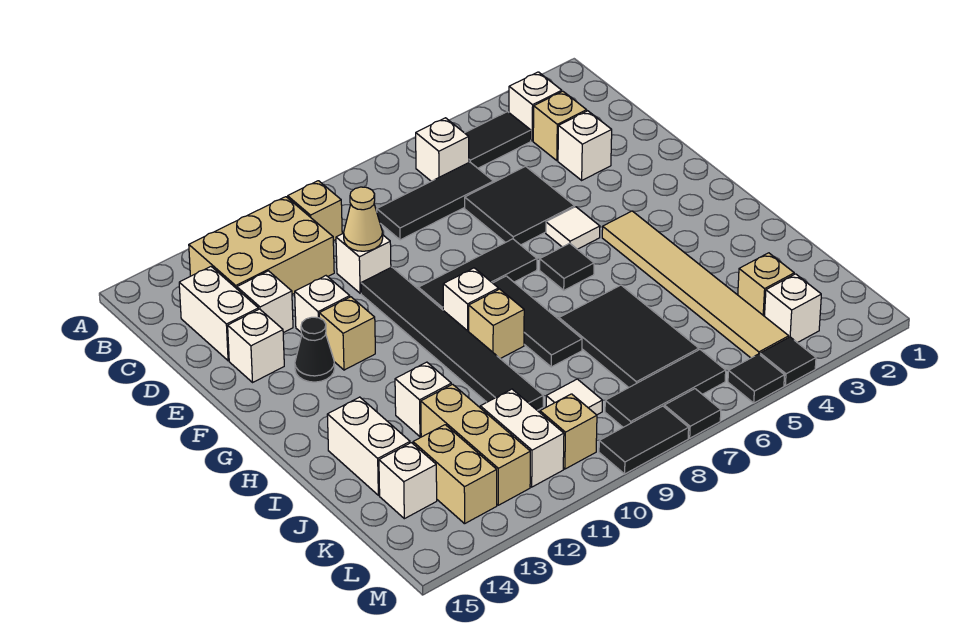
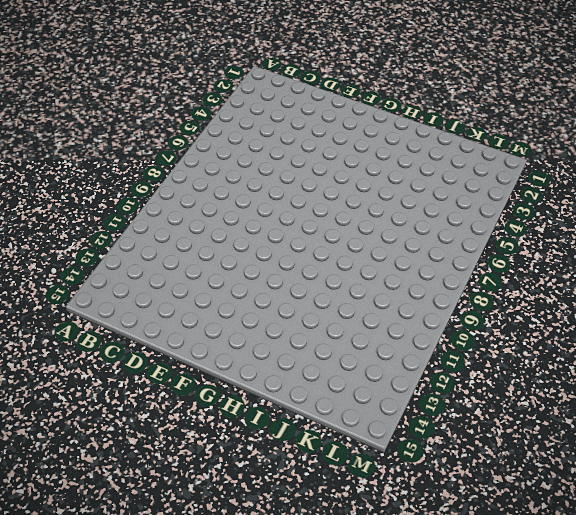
none -> white 1x1 brick [509,72,562,141]
none -> black 1x2 tile [465,112,531,168]
none -> white 1x1 brick [416,118,469,181]
none -> tan 1x1 brick [288,181,342,241]

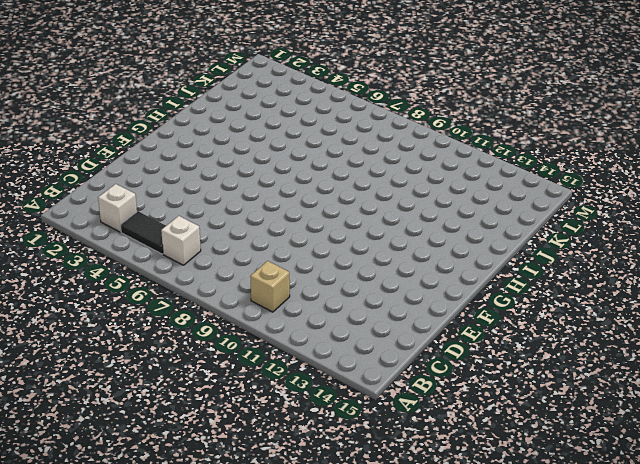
none -> tan 2x3 brick [189,197,334,294]
none -> tan 1x1 brick [533,91,587,160]
none -> black 1x3 tile [377,162,493,240]
none -> white 1x2 brick [179,267,259,361]

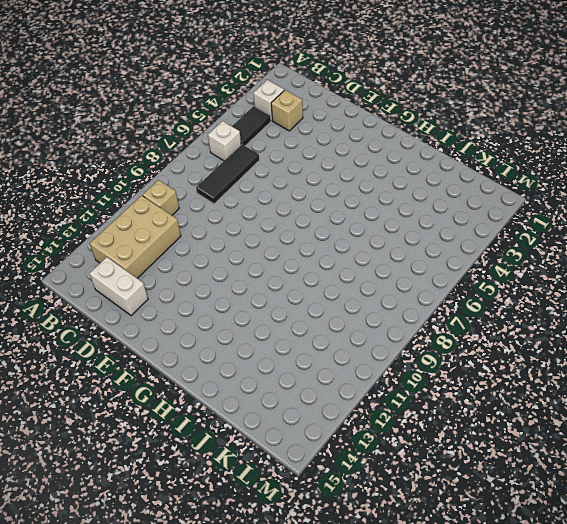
none -> white 1x1 brick [558,111,612,180]
none -> black 2x2 tile [465,166,575,245]
none -> white 1x1 brick [336,233,391,293]
none -> white 1x1 brick [237,271,293,333]

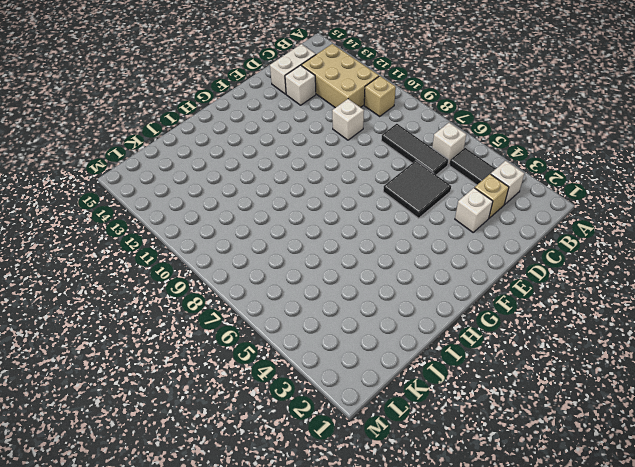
none -> black 1x6 tile [361,267,543,410]
none -> white 1x1 brick [295,276,350,332]
none -> white 1x1 brick [228,309,284,382]
none -> white 1x1 tile [546,207,600,249]

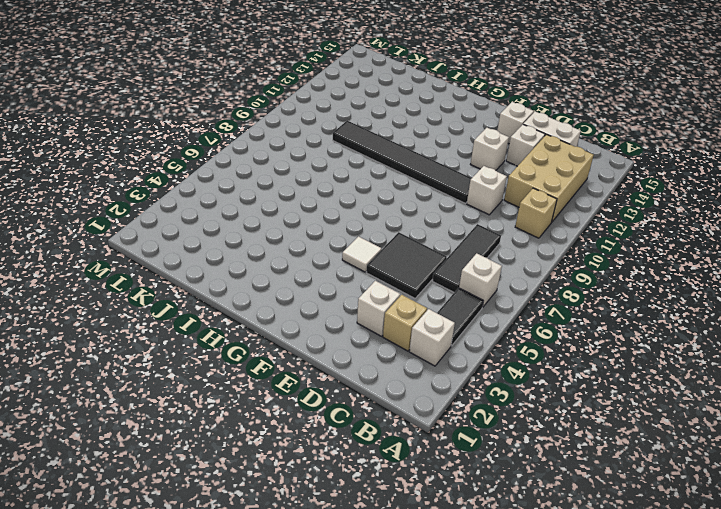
none -> black 1x3 tile [418,239,537,310]
none -> tan 1x1 brick [319,297,375,370]
none -> black 1x1 cone [295,317,335,382]
none -> tan 1x6 tile [602,211,789,358]

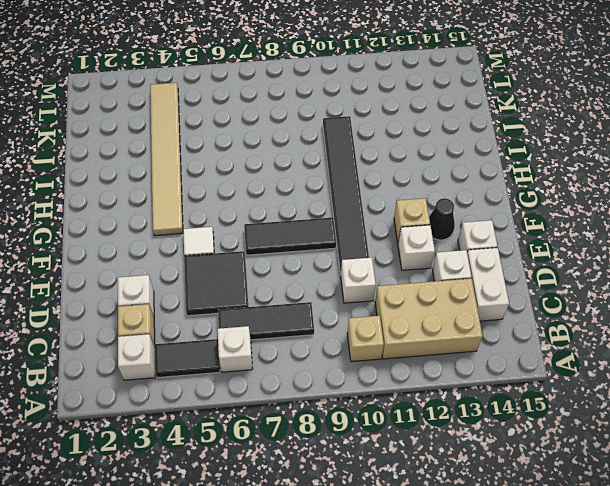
none -> black 1x1 tile [540,243,594,290]
none -> black 1x3 tile [493,276,582,367]
none -> white 1x1 brick [443,268,498,332]
none -> tan 1x1 brick [469,289,524,359]

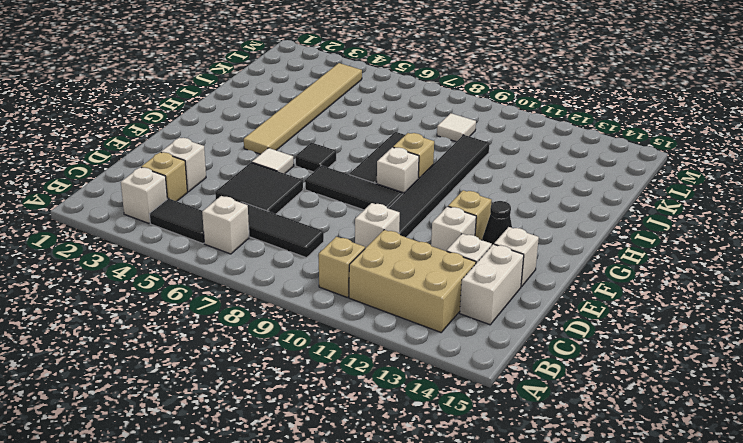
none -> black 2x3 tile [559,285,699,388]
none -> white 1x1 brick [395,362,451,437]
none -> white 1x2 brick [327,397,410,495]
none -> tan 1x3 brick [421,384,530,505]

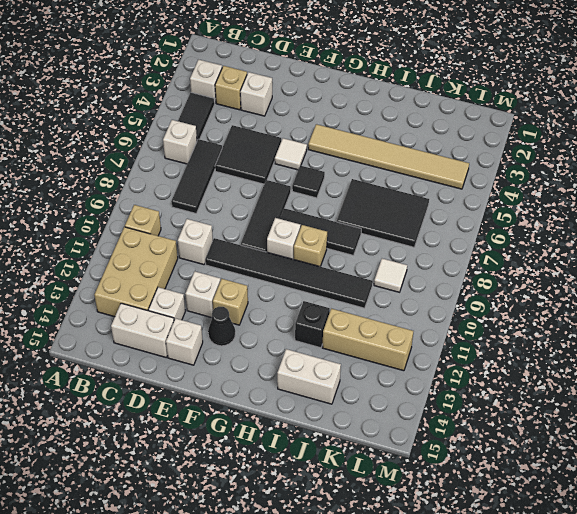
black 1x1 brick [295,301,330,348] -> white 1x1 brick [395,362,451,437]
none -> tan 1x1 brick [738,253,794,316]
none -> white 1x2 brick [480,389,564,487]
none -> tan 1x2 brick [413,425,497,524]
none -> white 1x1 brick [379,443,437,519]

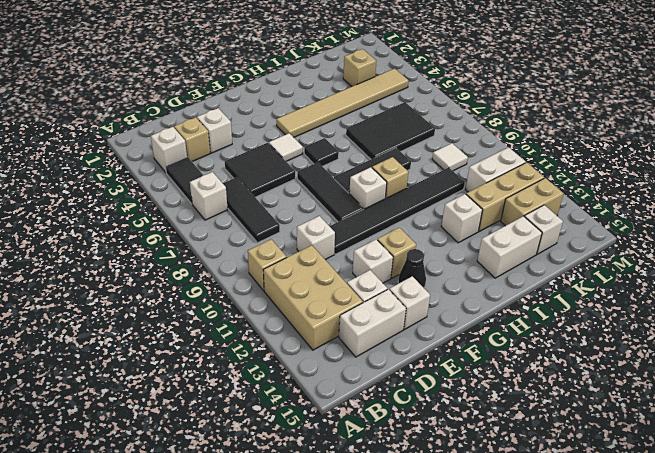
none -> white 1x1 brick [765,274,821,343]
none -> black 1x3 tile [605,350,726,427]
none -> tan 1x1 brick [540,394,597,469]
none -> black 1x1 tile [760,337,816,386]

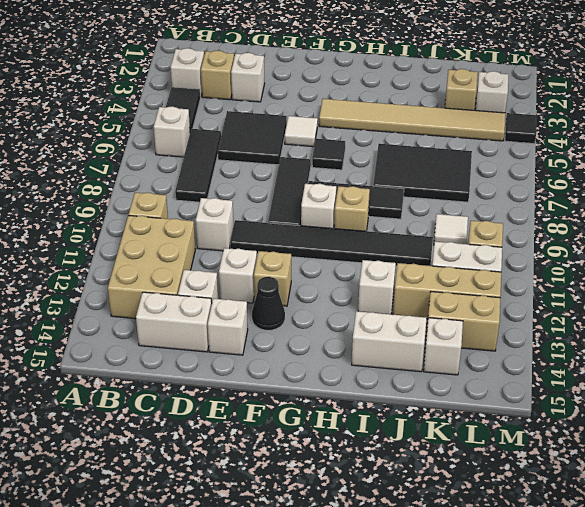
none -> black 1x3 tile [605,350,726,427]
none -> black 1x1 tile [728,354,785,403]
none -> black 1x1 tile [664,389,721,438]
none -> black 1x2 tile [599,406,689,474]

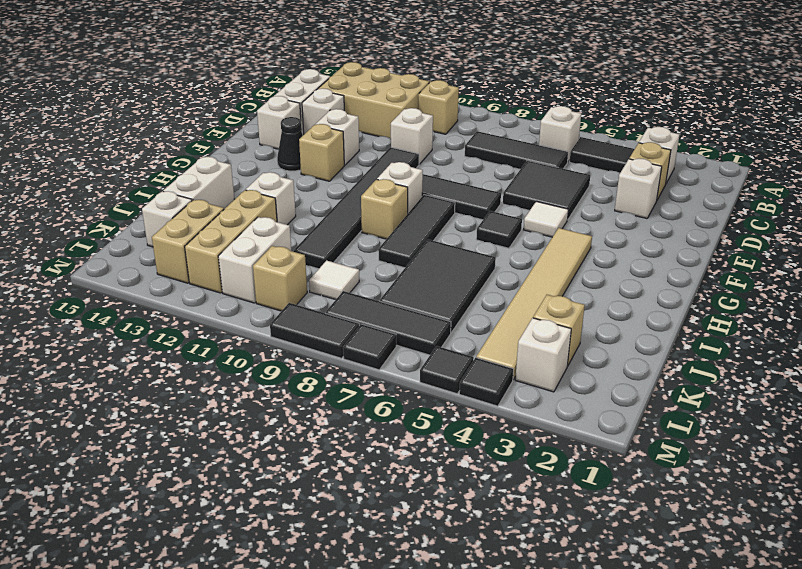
none -> tan 1x1 cone [344,187,383,251]

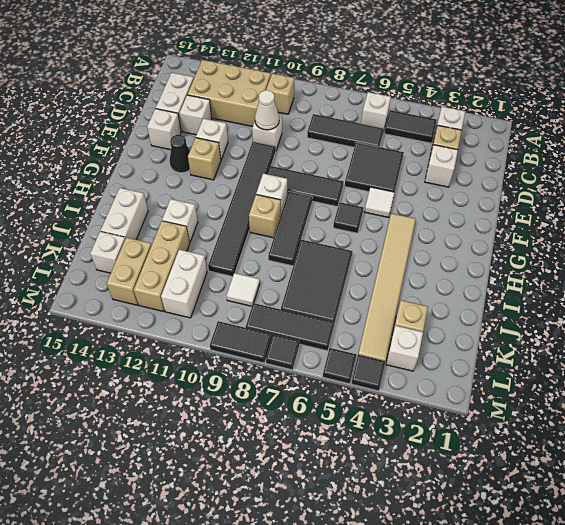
white 1x1 cone [255,90,279,130] -> tan 1x1 cone [344,187,383,251]
none -> tan 1x1 brick [540,394,597,469]

